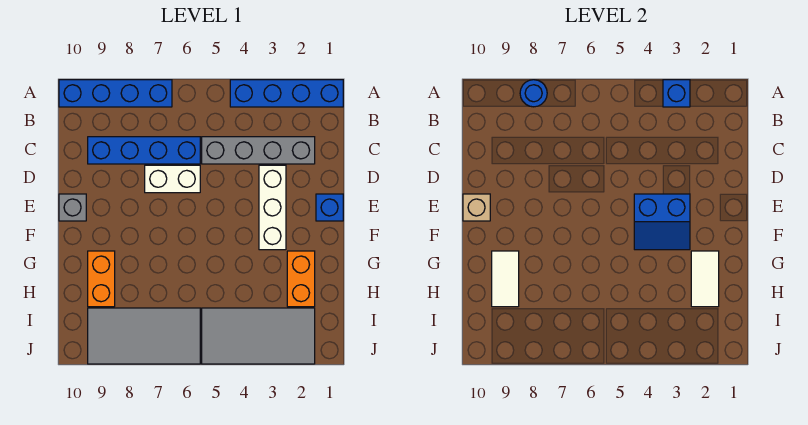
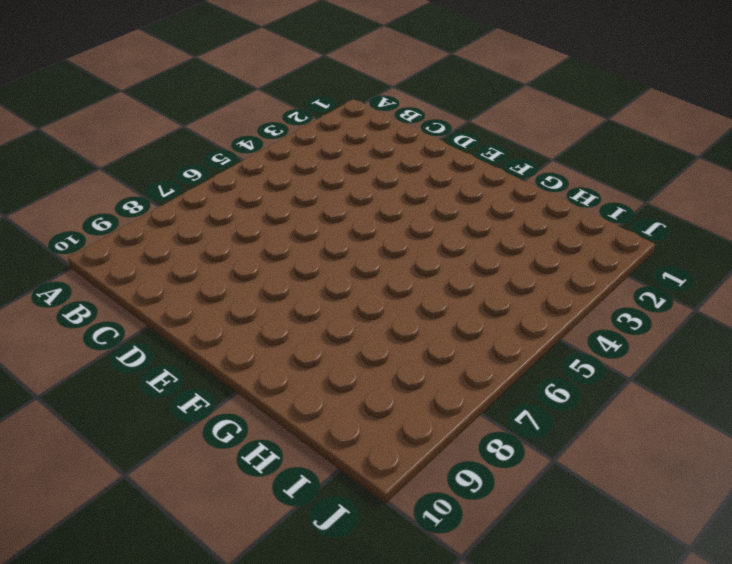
none -> blue 1x4 brick [230,80,343,107]
none -> blue 1x4 brick [59,80,172,107]
none -> grey 1x4 brick [202,137,315,164]

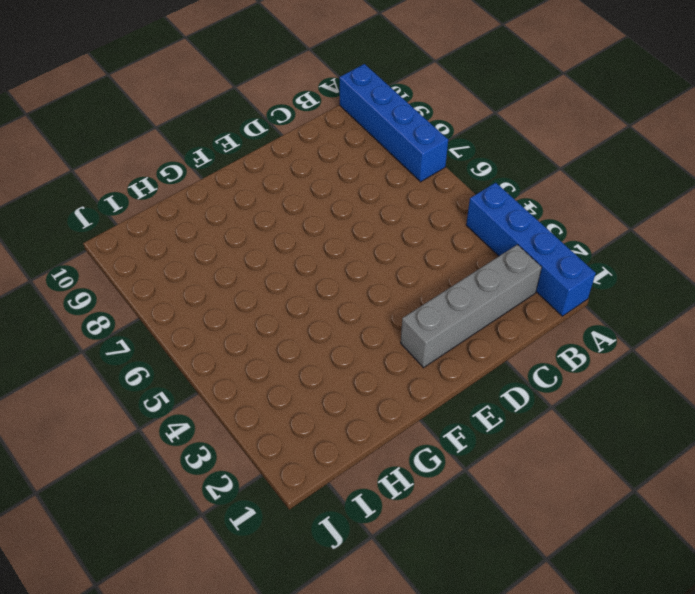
grey 1x4 brick [401,245,542,368] -> grey 1x4 brick turned to [202,137,315,164]
none -> blue 1x4 brick [88,137,200,164]
none -> white 1x3 brick [259,165,286,250]
none -> white 1x2 brick [145,165,200,193]

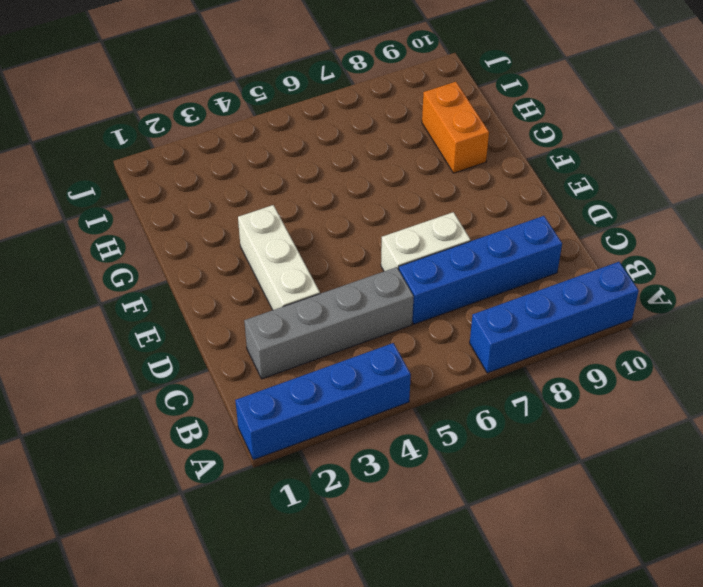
none -> blue 1x1 brick [316,194,343,221]
none -> grey 1x1 brick [59,194,86,221]
none -> orange 1x2 brick [287,251,315,307]

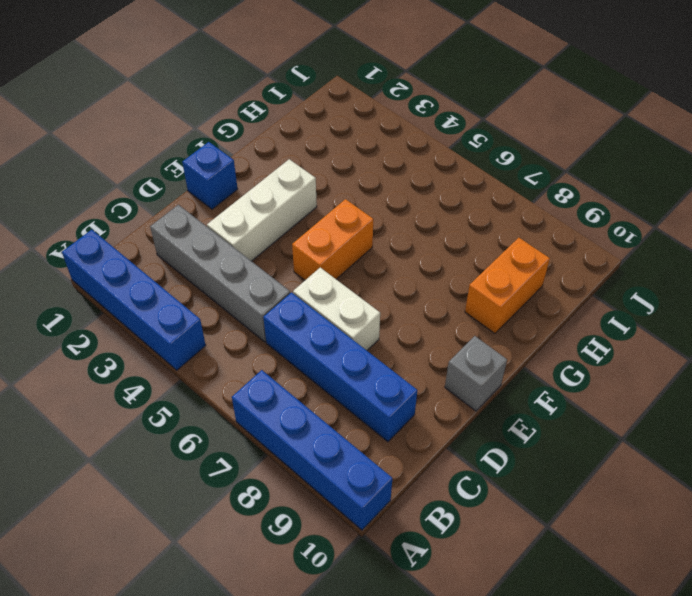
orange 1x2 brick [292,199,373,280] -> orange 1x2 brick moved to [287,251,315,307]
none -> grey 2x4 tile [202,308,315,364]
none -> grey 2x4 tile [88,308,200,364]
none -> blue 1x1 brick [663,80,690,107]

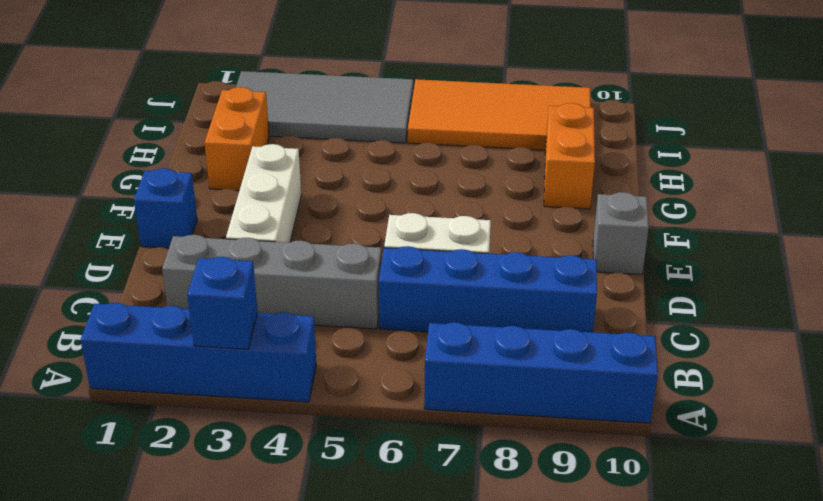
orange 2x4 tile [408,79,591,150] -> grey 2x4 tile [88,308,200,364]
none -> blue 1x1 round brick [520,80,547,107]
none -> blue 2x2 slope [634,194,690,250]
none -> tan 1x1 brick [463,194,490,221]

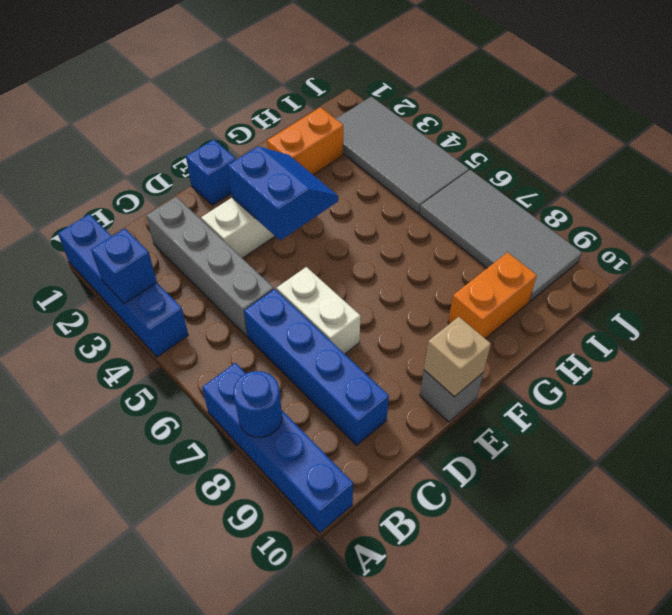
none -> white 1x2 tile [691,251,719,307]
none -> white 1x2 tile [492,251,519,307]

